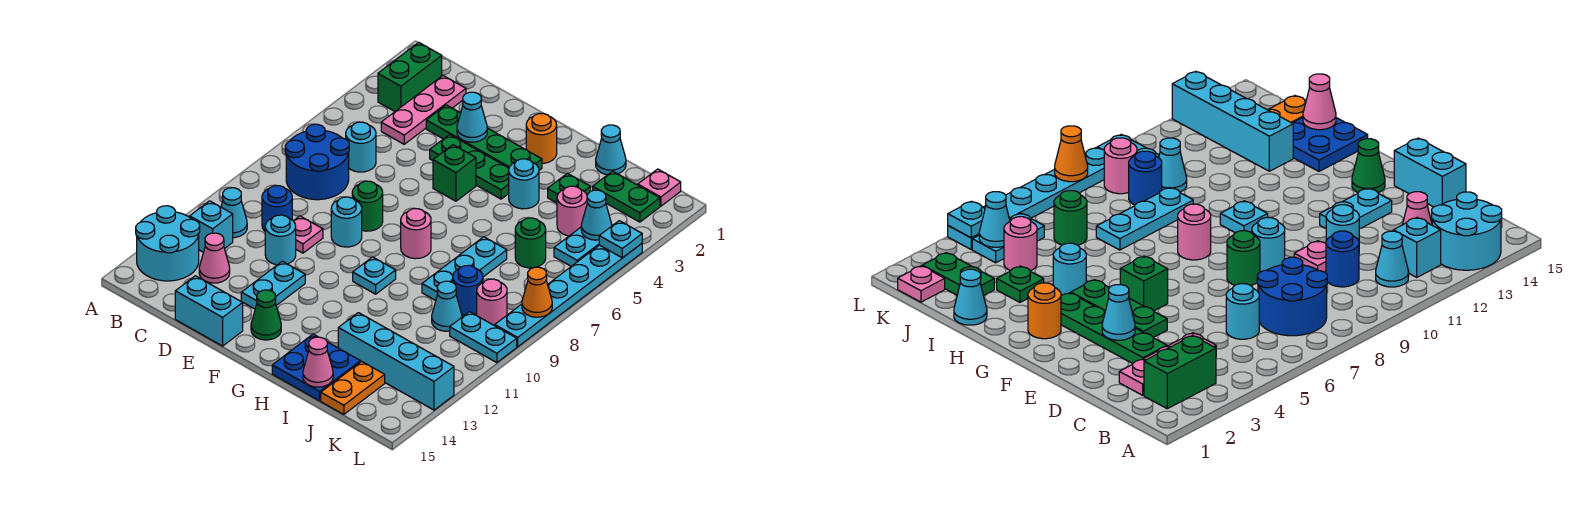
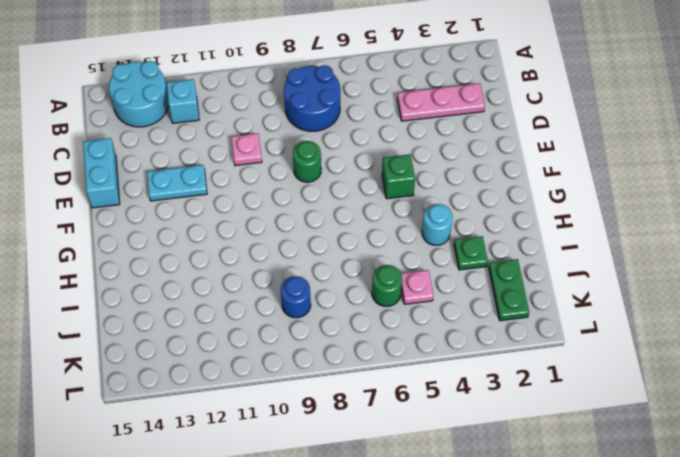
pink 1x1 plate [401,270,433,304] -> pink 1x1 plate moved to [638,169,681,206]
none -> green 1x2 brick [378,42,442,111]
none -> cyan 1x1 cone [221,188,247,238]
none -> cyan 1x1 round brick [346,122,376,172]
none -> blue 1x1 round brick [262,186,292,231]

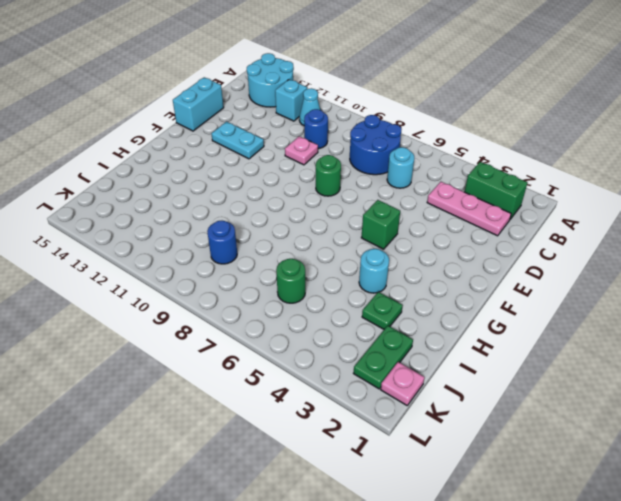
none -> pink 1x1 cone [199,233,230,283]
none -> green 1x4 plate [426,105,542,170]
none -> cyan 1x1 round brick [265,215,296,265]
none -> green 1x3 plate [430,135,509,199]

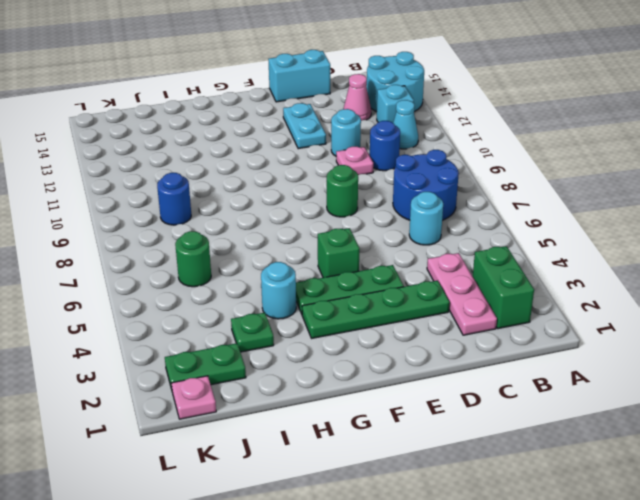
none -> cyan 1x1 round brick [331,197,362,247]
none -> green 1x1 cone [251,290,281,340]
none -> orange 1x1 round brick [526,113,557,163]
none -> pink 1x1 round brick [401,209,431,259]

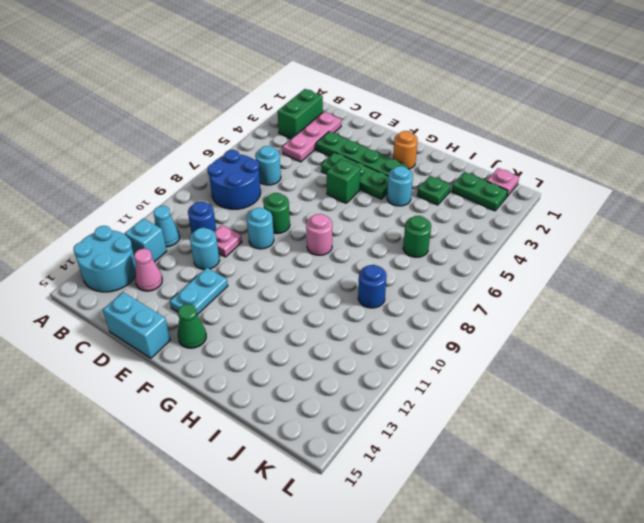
none -> cyan 1x1 plate [353,257,396,294]
none -> blue 2x2 plate [272,334,360,401]
none -> cyan 1x1 cone [596,125,626,175]
none -> cyan 1x3 plate [422,237,507,300]

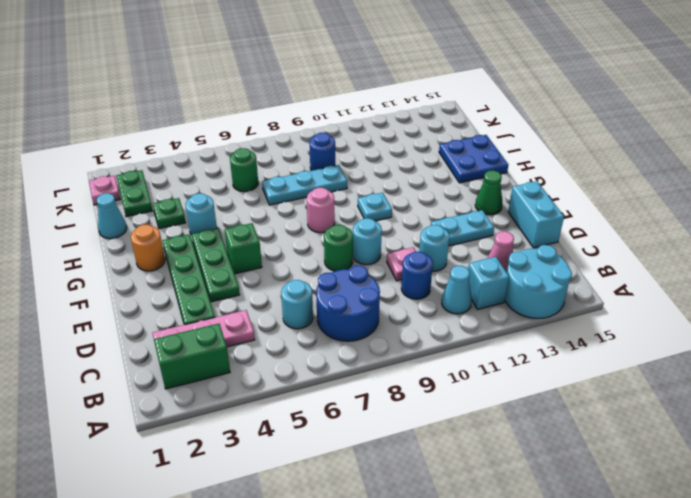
none -> cyan 1x4 brick [338,313,454,410]
none -> pink 1x1 round brick [557,186,587,236]
none -> cyan 1x1 cone [432,281,462,331]
none -> orange 1x2 plate [321,361,385,414]

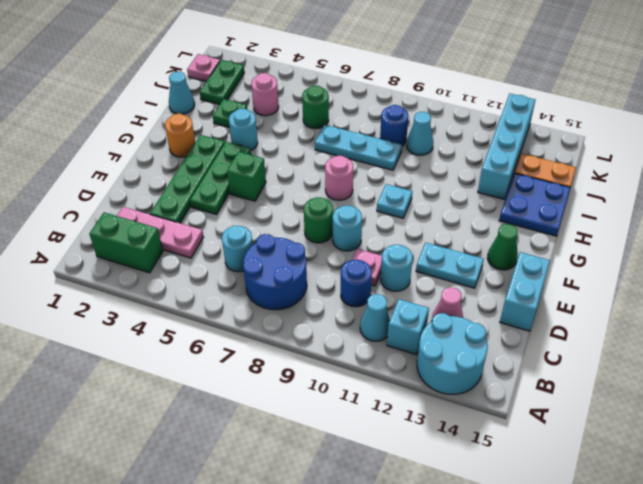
none -> cyan 1x2 plate [554,227,599,266]
none -> pink 1x1 round brick [477,279,507,326]
none -> cyan 1x2 plate [450,312,517,363]
none -> cyan 1x6 plate [495,244,642,347]

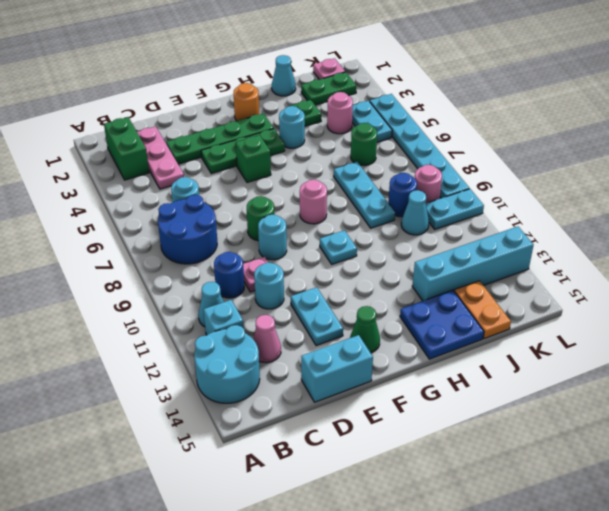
none -> cyan 1x1 cone [457,92,487,142]
none -> pink 1x1 cone [303,337,333,387]
none -> cyan 1x1 cone [581,190,612,240]
none -> cyan 1x1 plate [599,221,642,258]

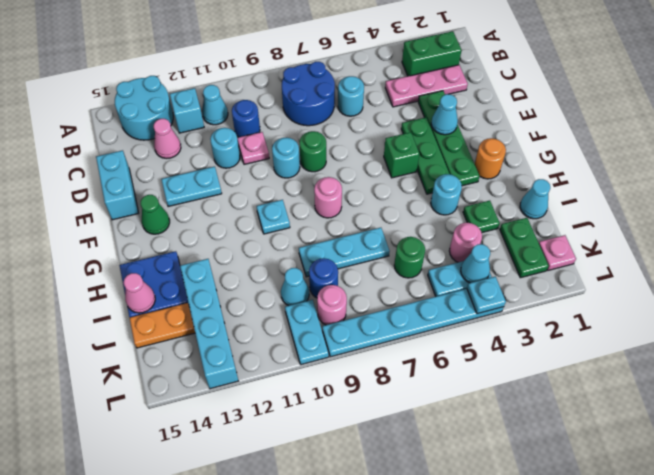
none -> orange 1x1 cone [522,267,552,317]

